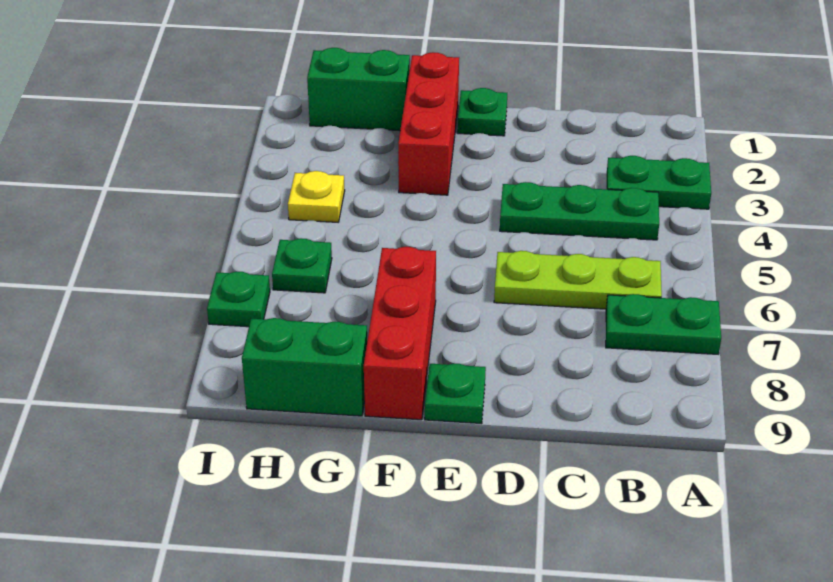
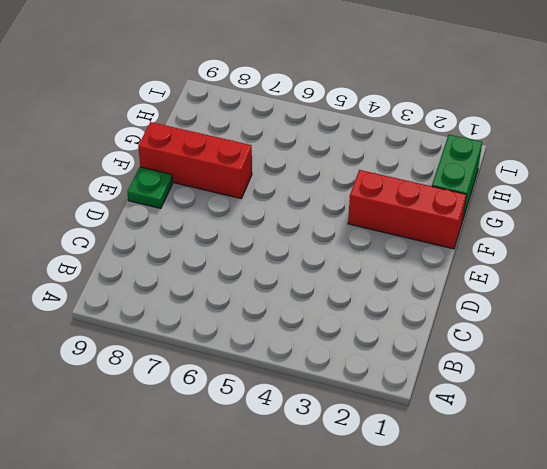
none -> green 1x2 plate [607,156,711,209]
none -> green 1x2 plate [606,294,721,354]
none -> green 1x3 plate [500,182,659,240]

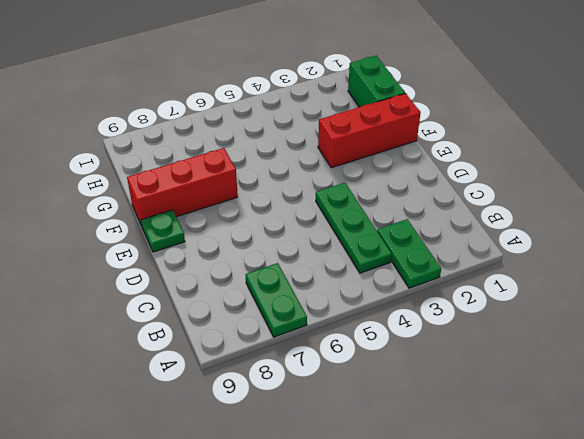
none -> lime 1x3 plate [494,251,662,309]
none -> green 1x1 plate [457,88,507,136]
none -> green 1x2 brick [242,318,367,416]

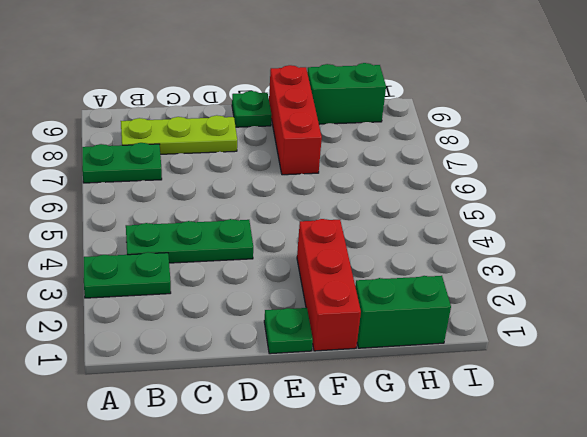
lime 1x3 plate [121,115,237,154] -> lime 1x3 plate moved to [494,251,662,309]
none -> yellow 1x1 plate [288,171,345,222]
none -> green 1x1 plate [272,238,332,293]
none -> green 1x1 plate [207,272,270,327]

